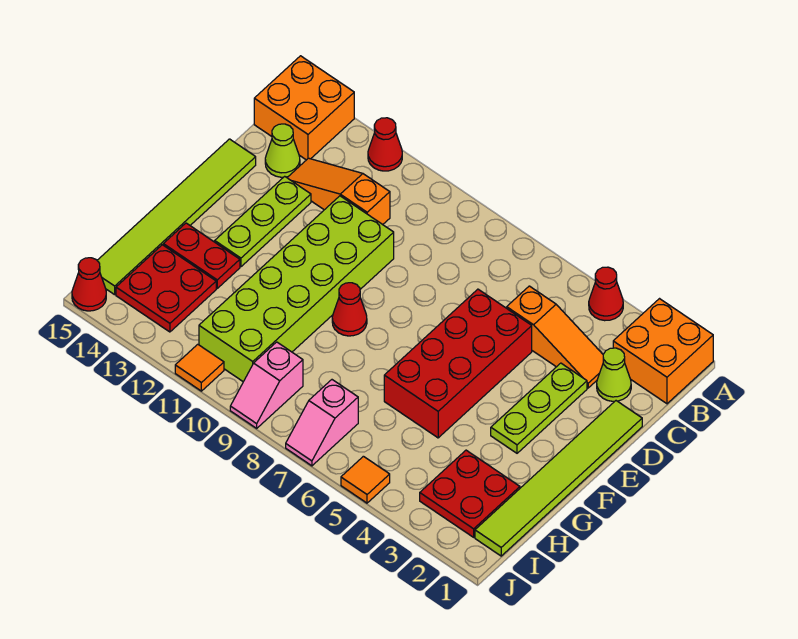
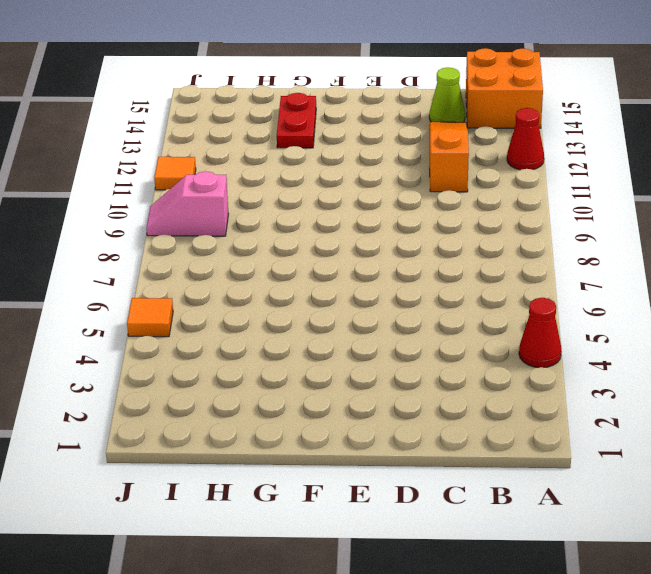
none -> orange 2x2 brick [613,299,713,404]
none -> lime 1x1 cone [597,348,631,401]
none -> orange 1x3 slope [507,286,603,388]

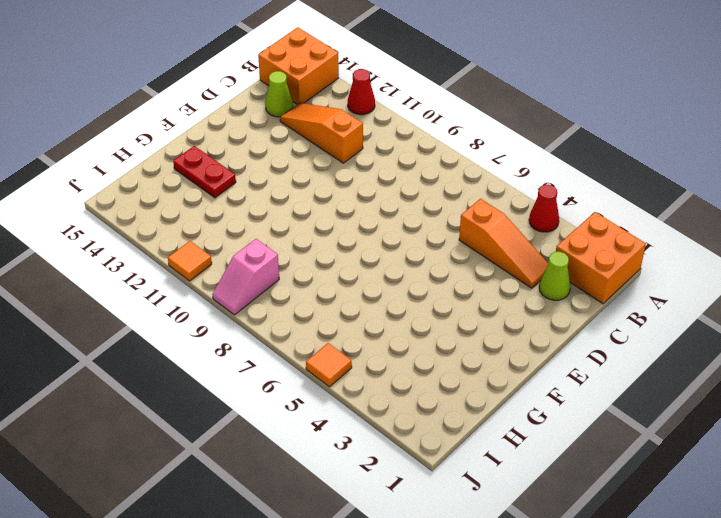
none -> lime 1x6 tile [475,401,642,556]
none -> lime 1x3 plate [491,363,587,453]
none -> red 2x4 brick [384,289,532,438]

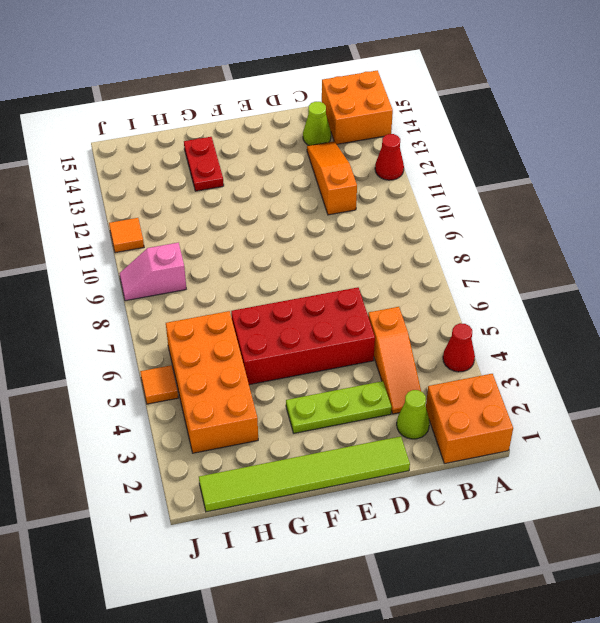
orange 2x4 brick [166,311,258,453] -> red 2x2 plate [420,450,520,537]
none -> lime 2x6 brick [199,196,394,382]
none -> lime 1x3 plate [215,176,311,267]
none -> lime 1x6 tile [97,139,256,295]

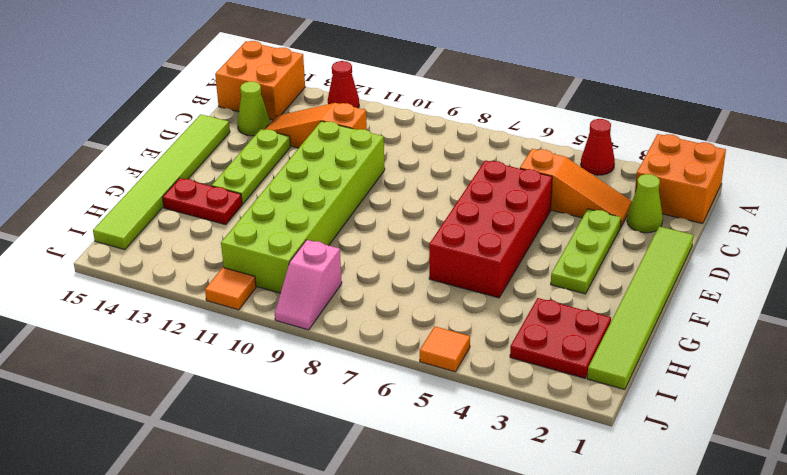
none -> red 1x1 cone [332,283,367,336]
none -> red 2x2 plate [116,245,216,332]
none -> pink 1x2 slope [286,380,358,466]

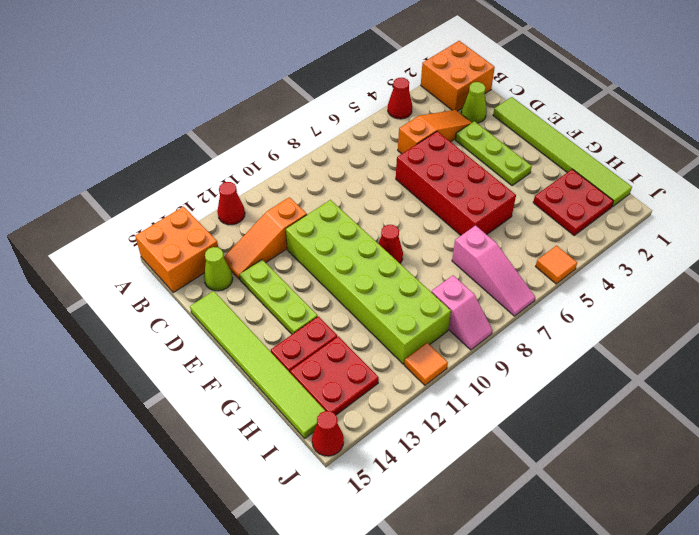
pink 1x3 slope [452,225,535,316] -> pink 1x2 slope [286,380,358,466]

